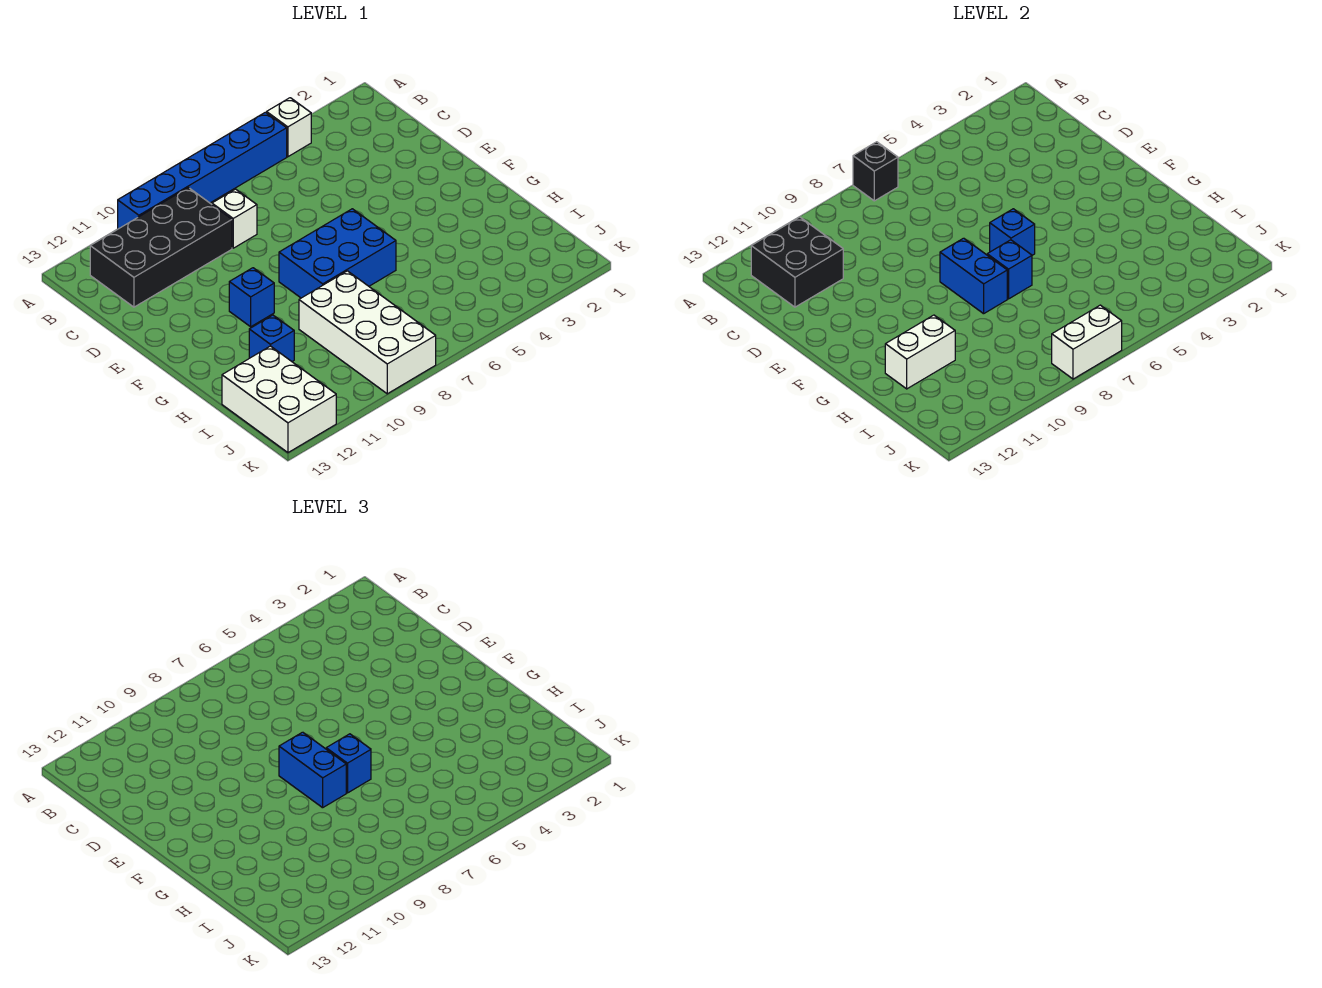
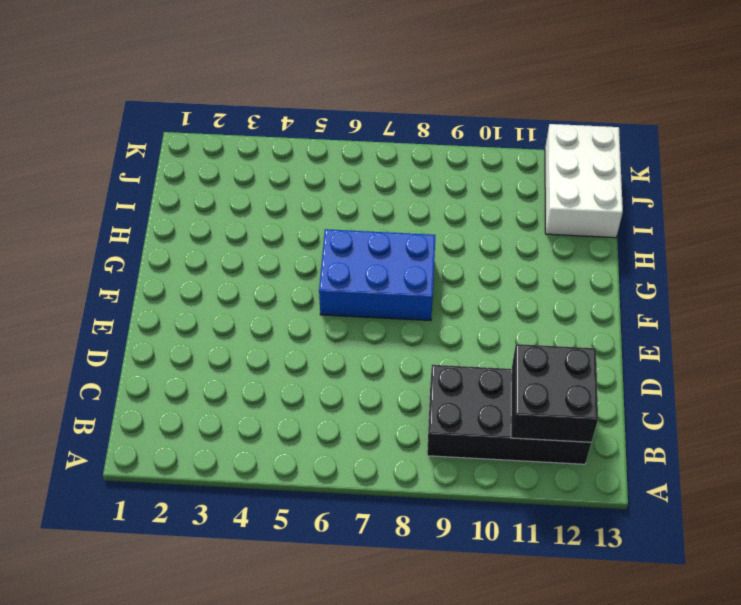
none -> white 1x1 brick [267,98,311,157]
none -> blue 1x6 brick [118,112,287,229]
none -> white 1x1 brick [212,189,257,248]

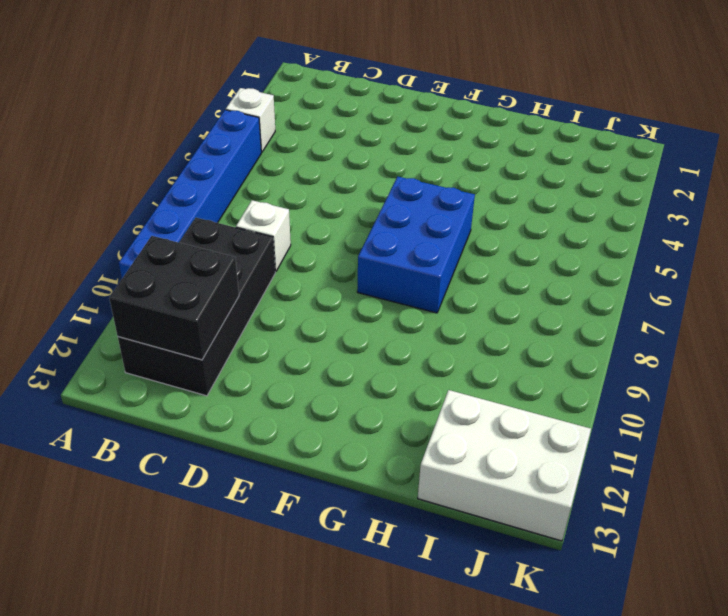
none -> blue 1x1 brick [229,268,274,327]
none -> white 2x4 brick [299,271,436,394]
none -> blue 1x1 brick [249,315,294,361]

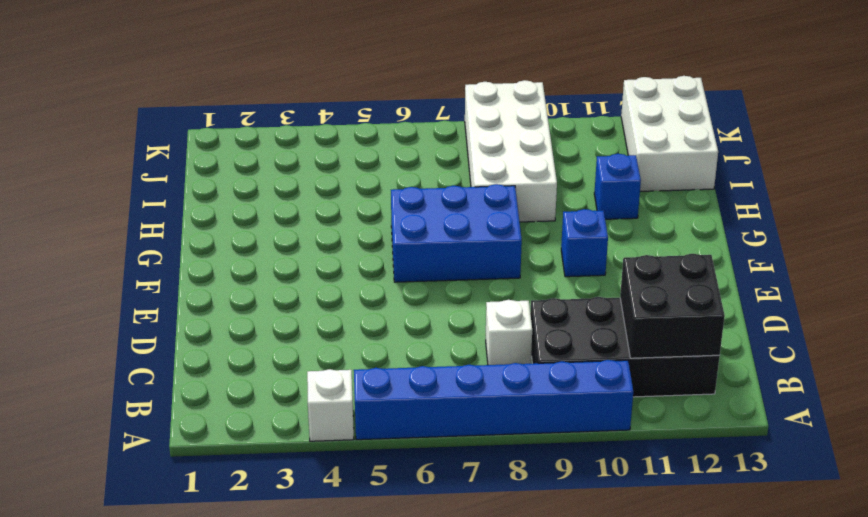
none -> black 1x1 brick [853,142,898,201]
none -> blue 1x1 brick [990,209,1035,255]
none -> blue 1x2 brick [940,238,1007,314]

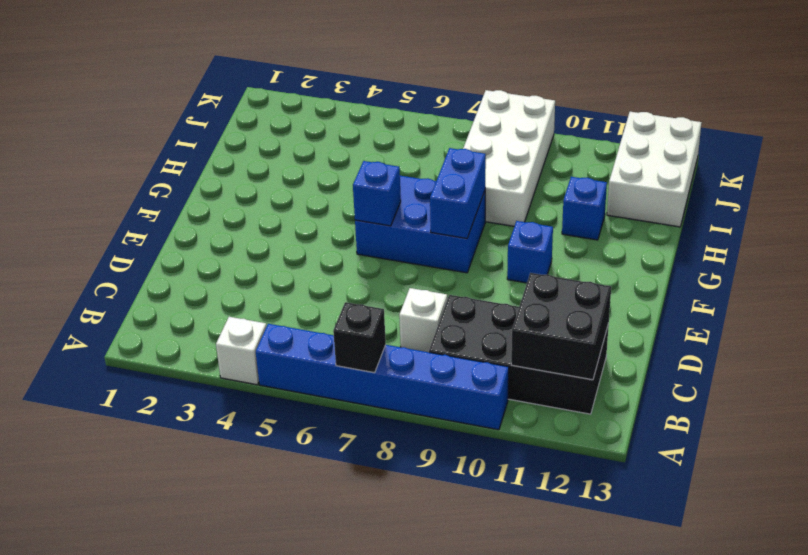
none -> blue 1x1 brick [987,240,1032,299]
none -> white 1x2 brick [885,315,955,389]
none -> white 1x2 brick [1052,305,1122,379]

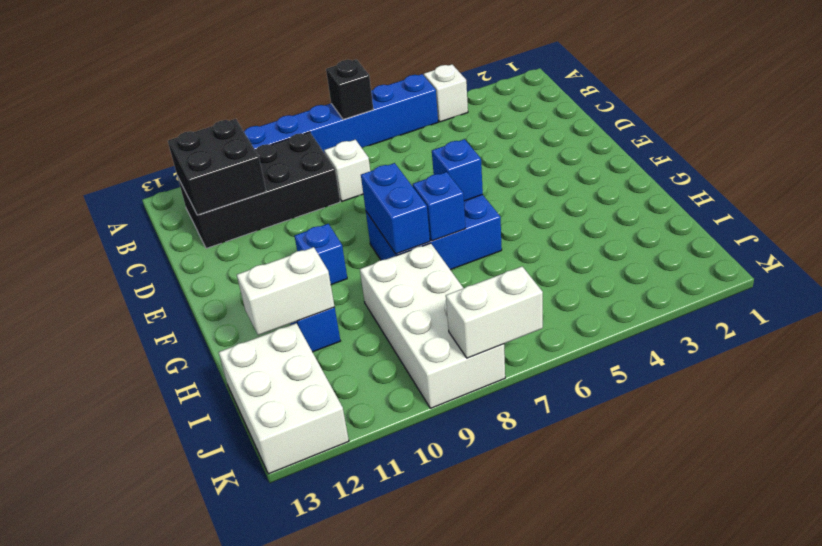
none -> blue 1x2 brick [279,732,346,808]
none -> blue 1x1 brick [326,734,371,793]

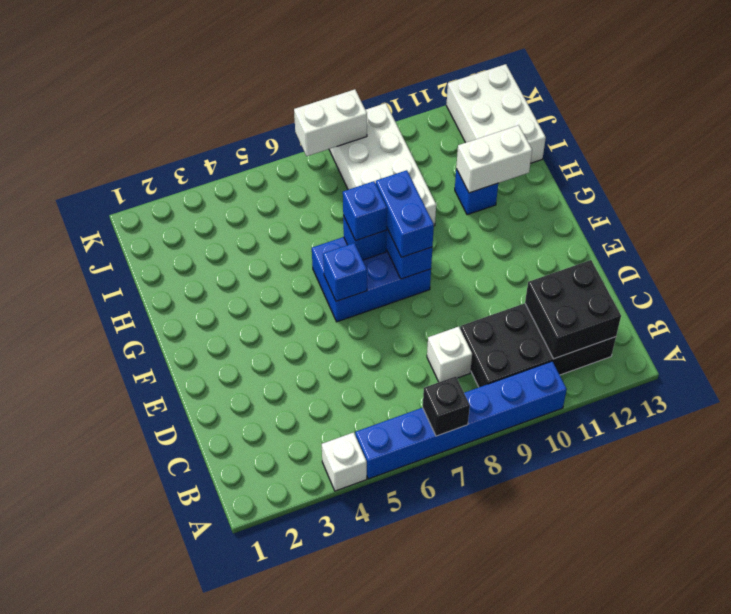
none -> blue 1x1 brick [229,268,274,327]

